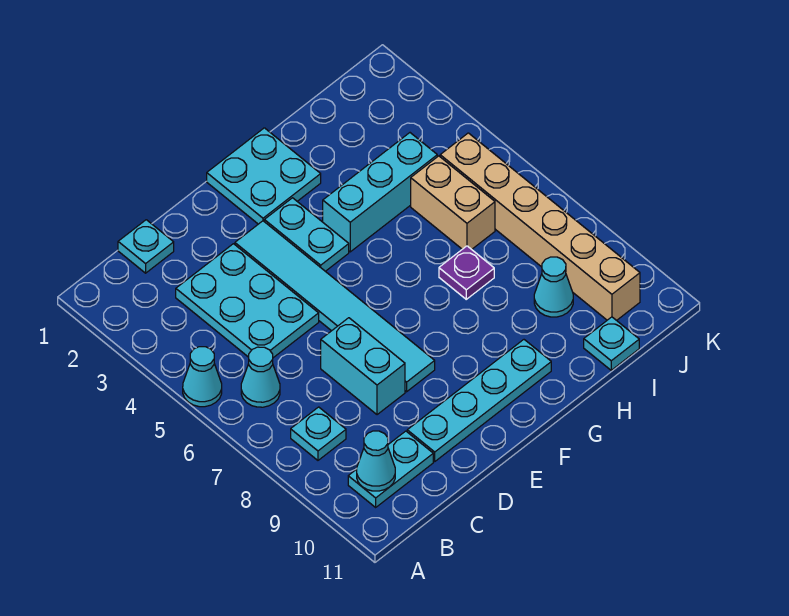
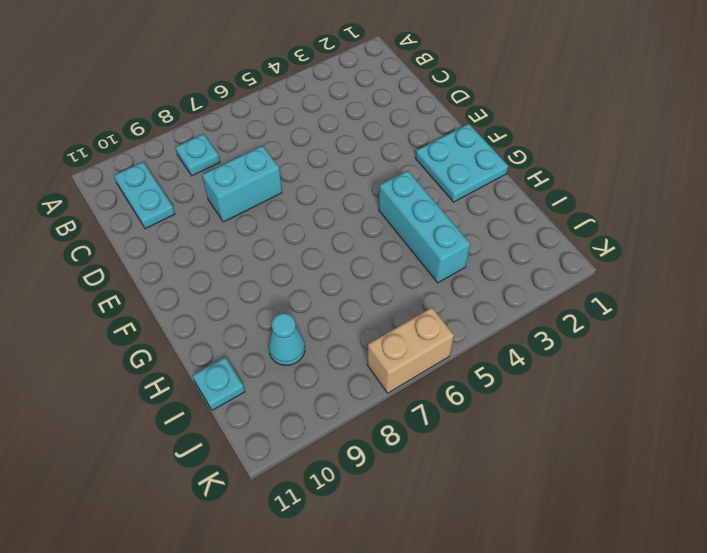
tan 1x2 brick [367,308,454,393] -> tan 1x2 brick moved to [411,156,495,249]
none -> cyan 1x1 cone [183,347,222,407]
none -> cyan 1x1 cone [241,347,280,407]
none -> cyan 1x1 plate [118,220,174,273]

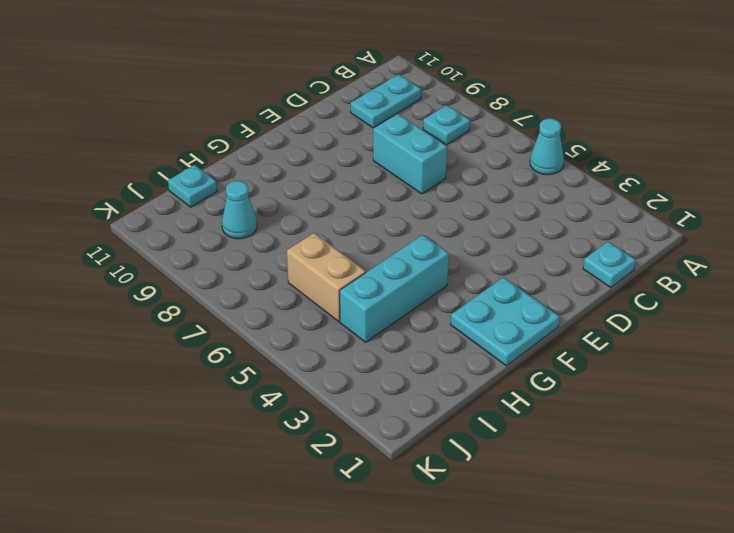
none -> cyan 1x1 cone [241,347,280,407]
none -> cyan 2x3 plate [176,244,319,358]
none -> cyan 1x4 plate [407,340,551,461]

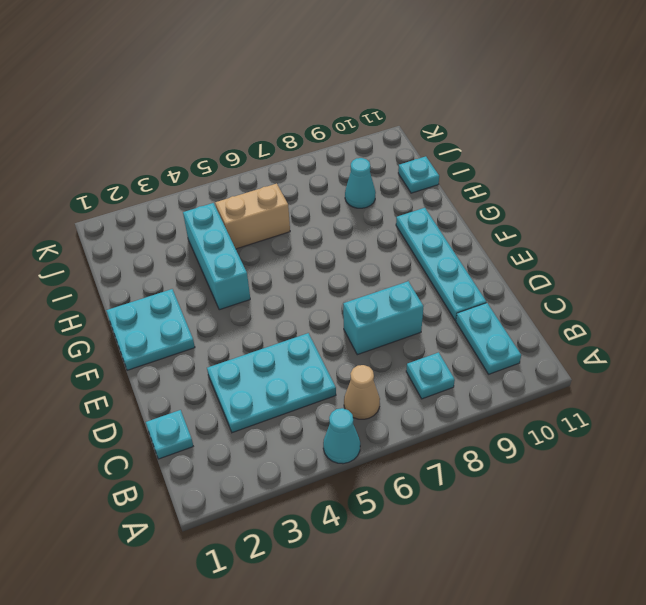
tan 1x1 cone [344,365,380,419] -> cyan 1x1 cone [241,347,280,407]
none -> cyan 1x6 tile [235,221,435,392]
none -> cyan 1x2 plate [264,198,349,271]
none -> purple 1x1 plate [439,246,494,299]

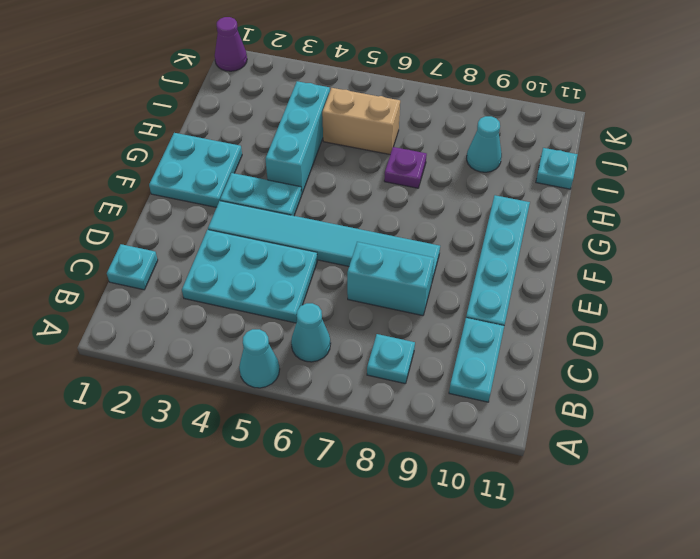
purple 1x1 cone [215,17,247,71] -> none
none -> tan 1x6 brick [440,133,640,320]
none -> cyan 1x1 cone [357,431,395,491]

